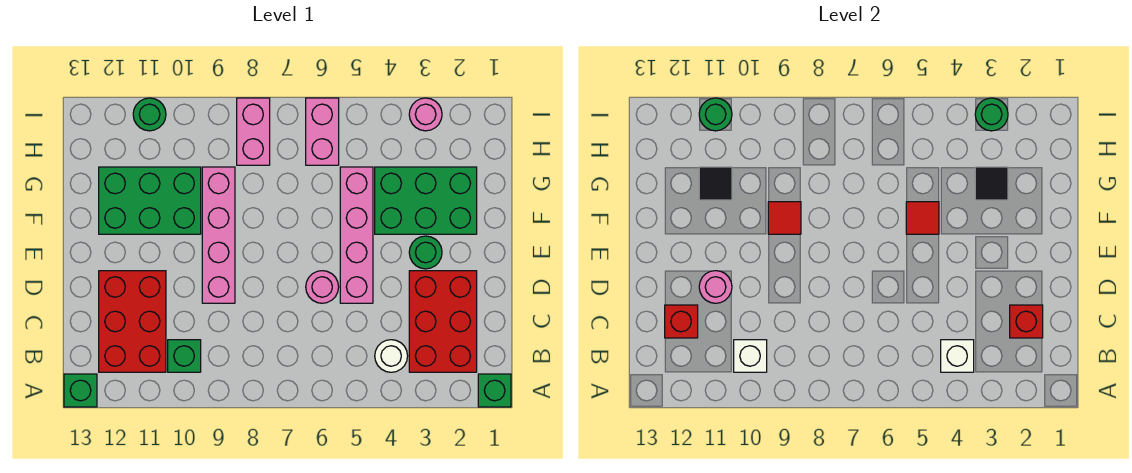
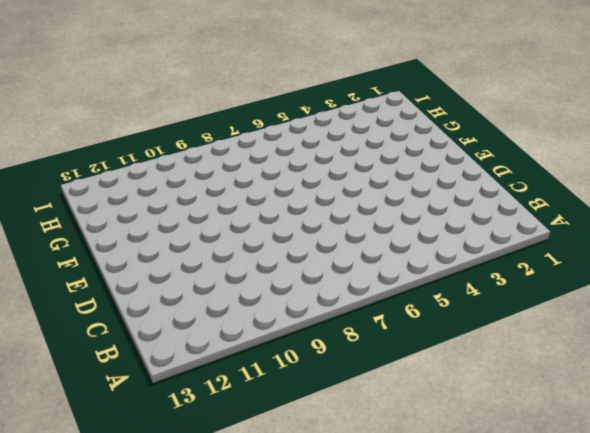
none -> green 1x1 brick [478,374,511,407]
none -> green 1x1 brick [64,374,97,407]
none -> red 2x3 brick [409,271,477,372]

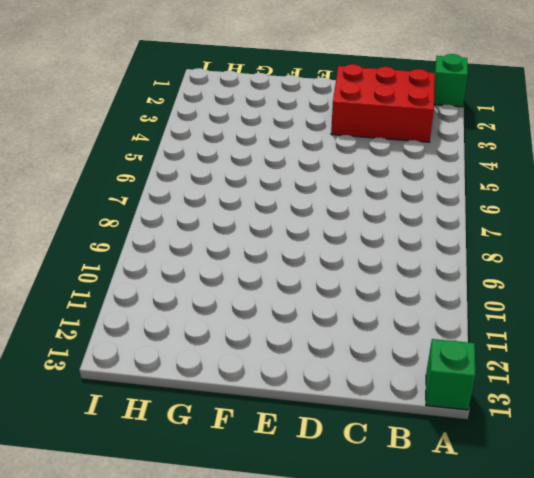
none -> white 1x1 round brick [375,340,408,372]
none -> green 1x1 brick [168,340,201,372]
none -> red 2x3 brick [99,271,166,372]

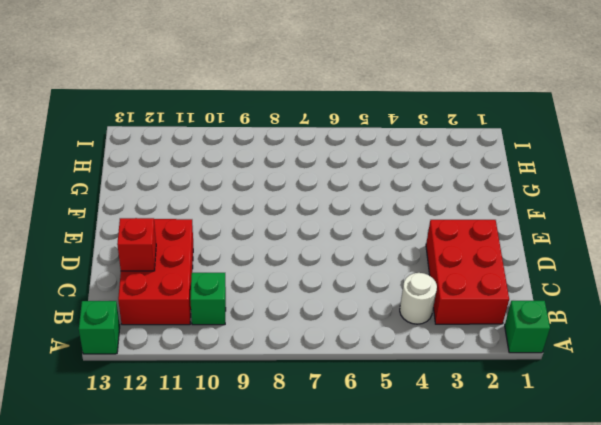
none -> pink 1x4 brick [340,167,373,303]
none -> pink 1x1 round brick [306,271,339,303]
none -> pink 1x4 brick [202,167,235,303]

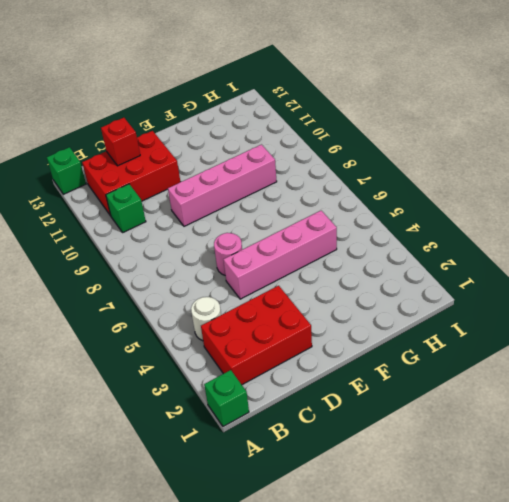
none -> green 1x1 round brick [409,236,442,269]
none -> green 2x3 brick [375,167,477,234]
none -> green 2x3 brick [99,167,201,234]

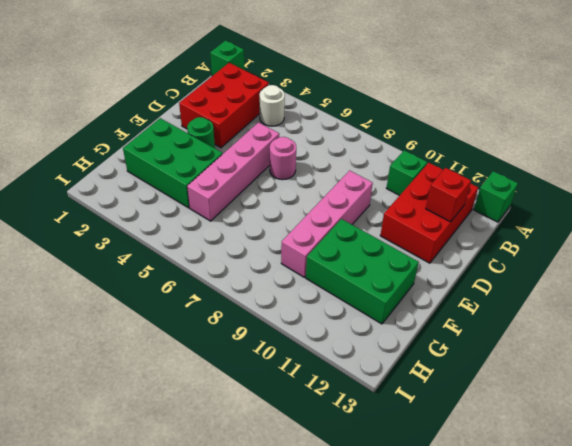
none -> pink 1x2 brick [306,98,339,165]
none -> pink 1x2 brick [237,98,270,165]
none -> pink 1x1 round brick [409,98,442,131]

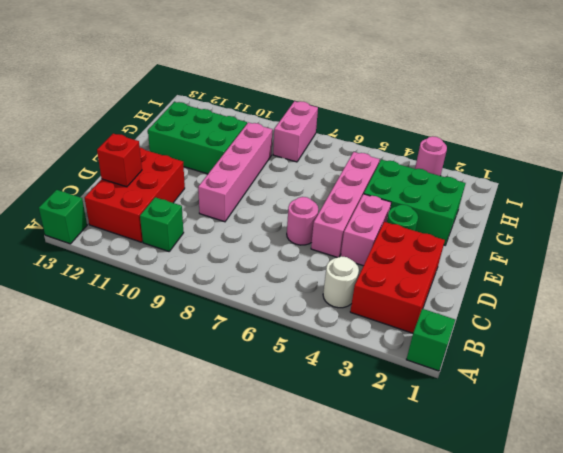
pink 1x2 brick [341,194,391,266] -> pink 1x2 brick moved to [306,98,339,165]
none -> green 1x1 round brick [133,98,166,131]
none -> white 1x1 brick [941,340,974,372]
none -> white 1x1 brick [734,340,767,372]

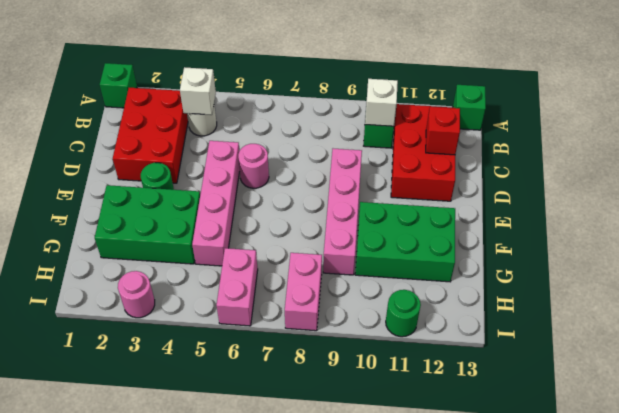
none -> red 1x1 brick [1010,305,1043,338]
none -> pink 1x1 round brick [699,271,732,303]
none -> red 1x1 tile [906,202,939,234]

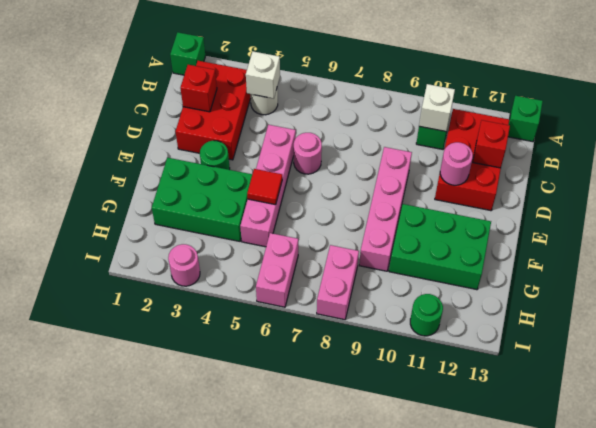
none -> red 1x1 tile [768,202,801,234]
none -> black 1x1 tile [975,167,1008,200]
none -> black 1x1 tile [699,167,732,200]

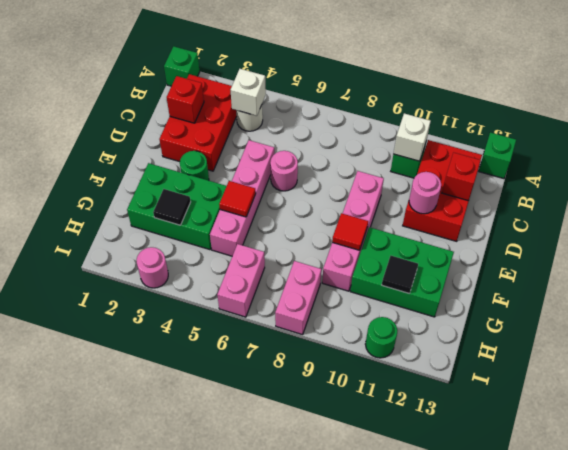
none -> green 1x1 round brick [975,98,1008,131]
none -> green 1x1 round brick [699,98,732,131]

